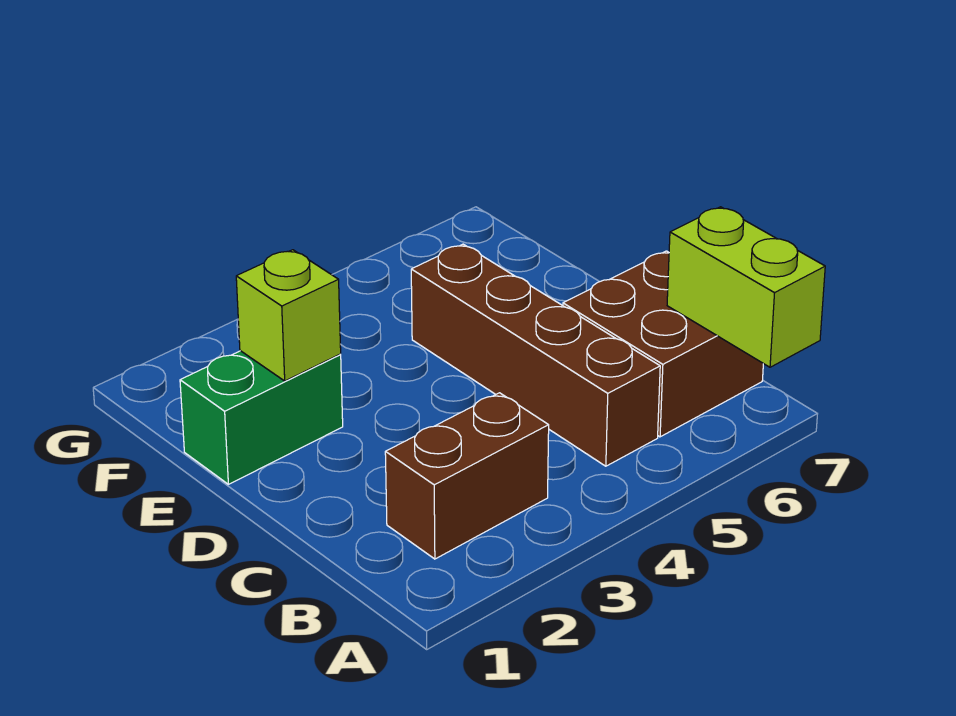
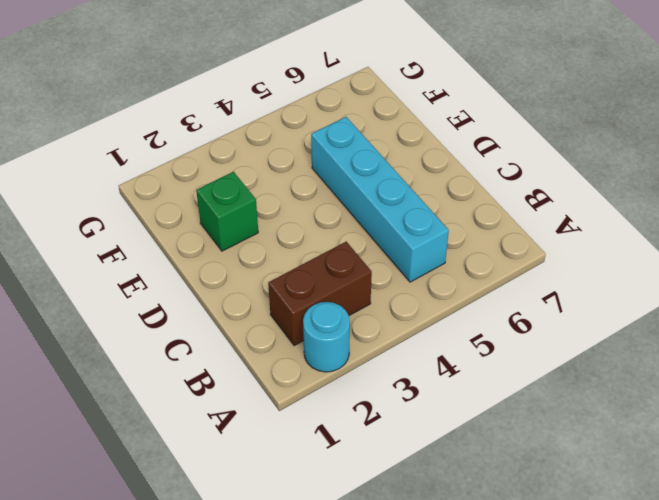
cyan 1x1 round brick [303,302,350,372] -> none
cyan 1x4 brick [311,117,449,282] -> brown 1x4 brick [411,244,660,466]
green 1x1 brick [196,172,258,251] -> green 1x2 brick [180,351,343,484]
none -> brown 2x2 brick [563,251,763,437]
none -> lime 1x2 brick [667,207,825,367]

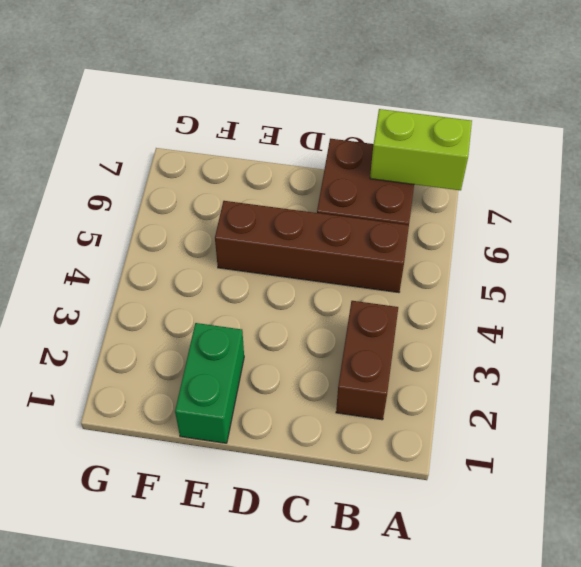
none -> lime 1x1 brick [236,250,341,381]

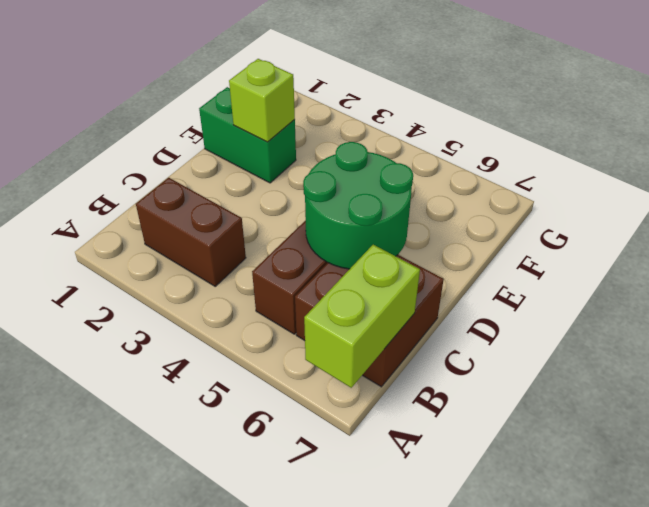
green 2x2 round brick [303,142,413,269] -> none

